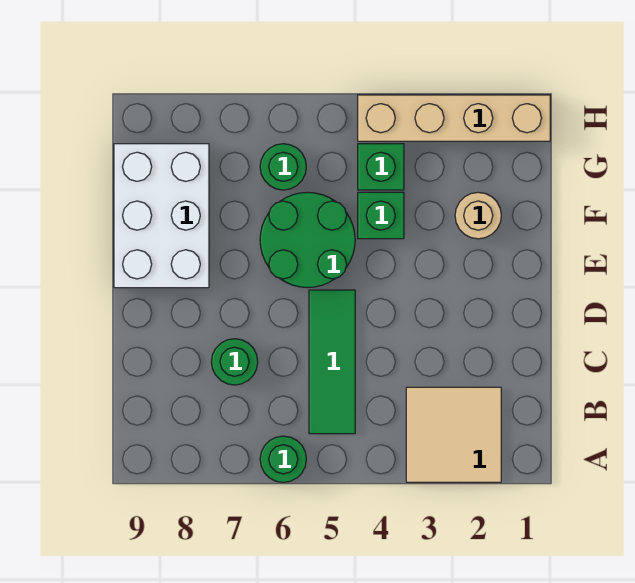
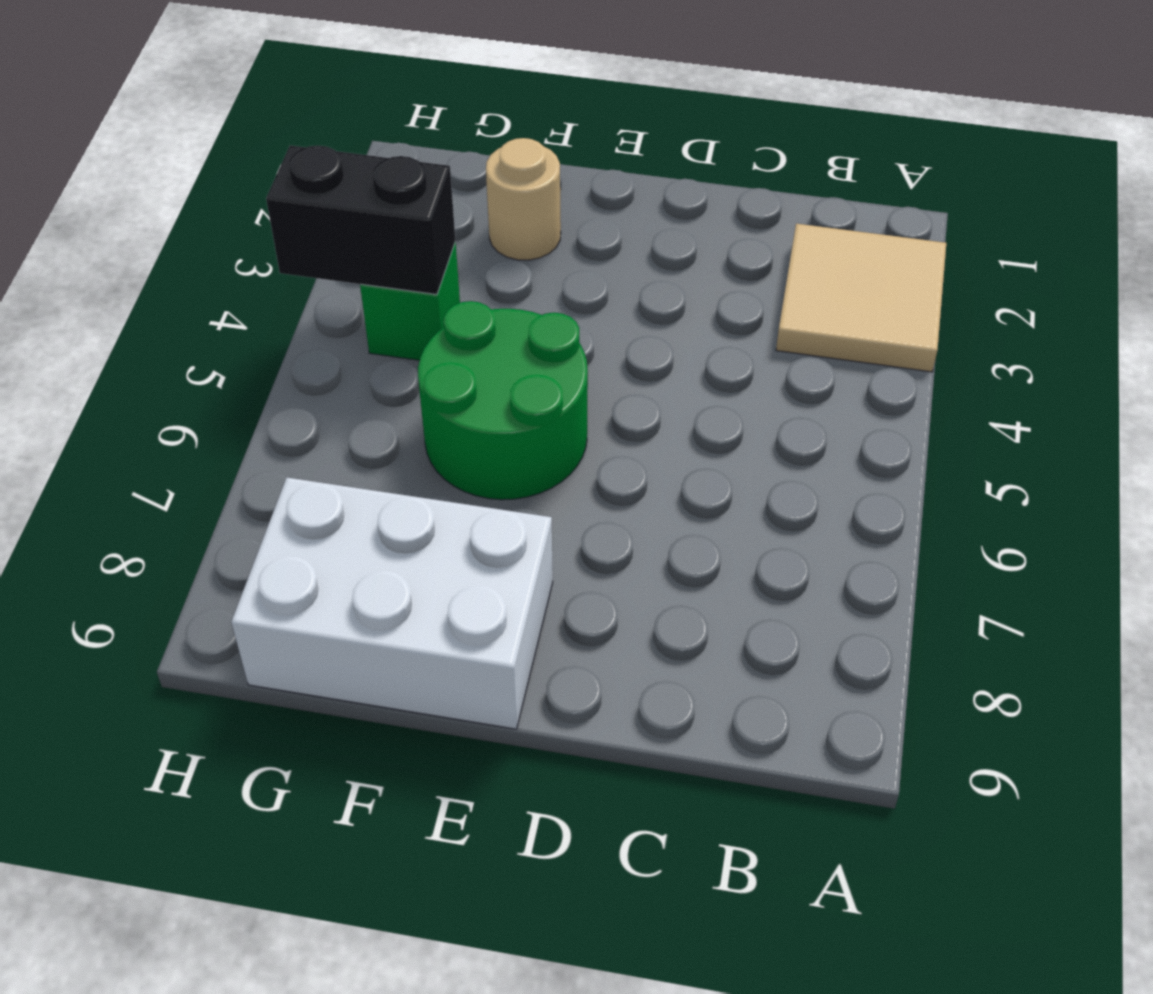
black 1x2 brick [266,145,455,295] -> none
none -> green 1x1 round brick [260,436,306,482]
none -> green 1x3 tile [309,290,355,434]

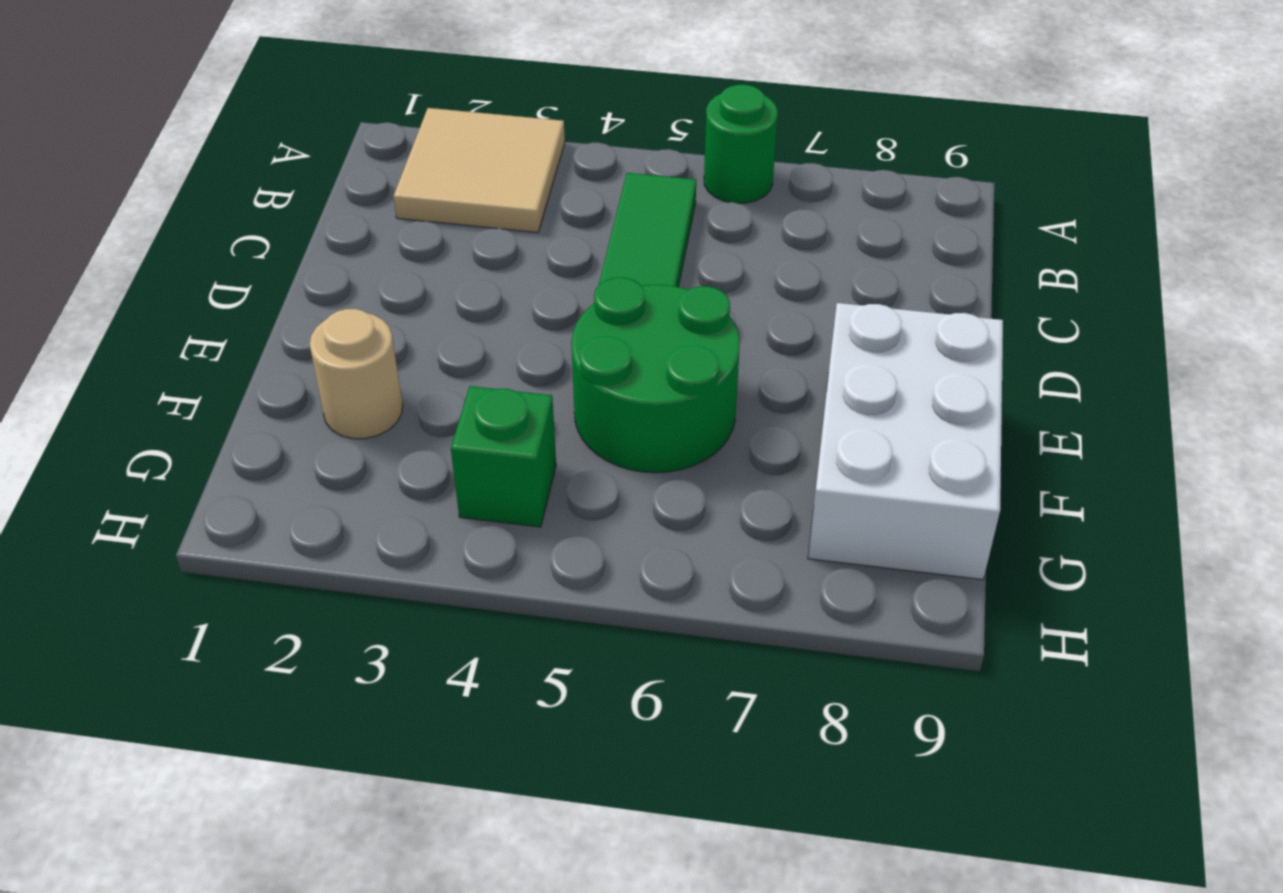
none -> green 1x1 round brick [211,339,258,385]
none -> green 1x1 brick [358,192,404,239]

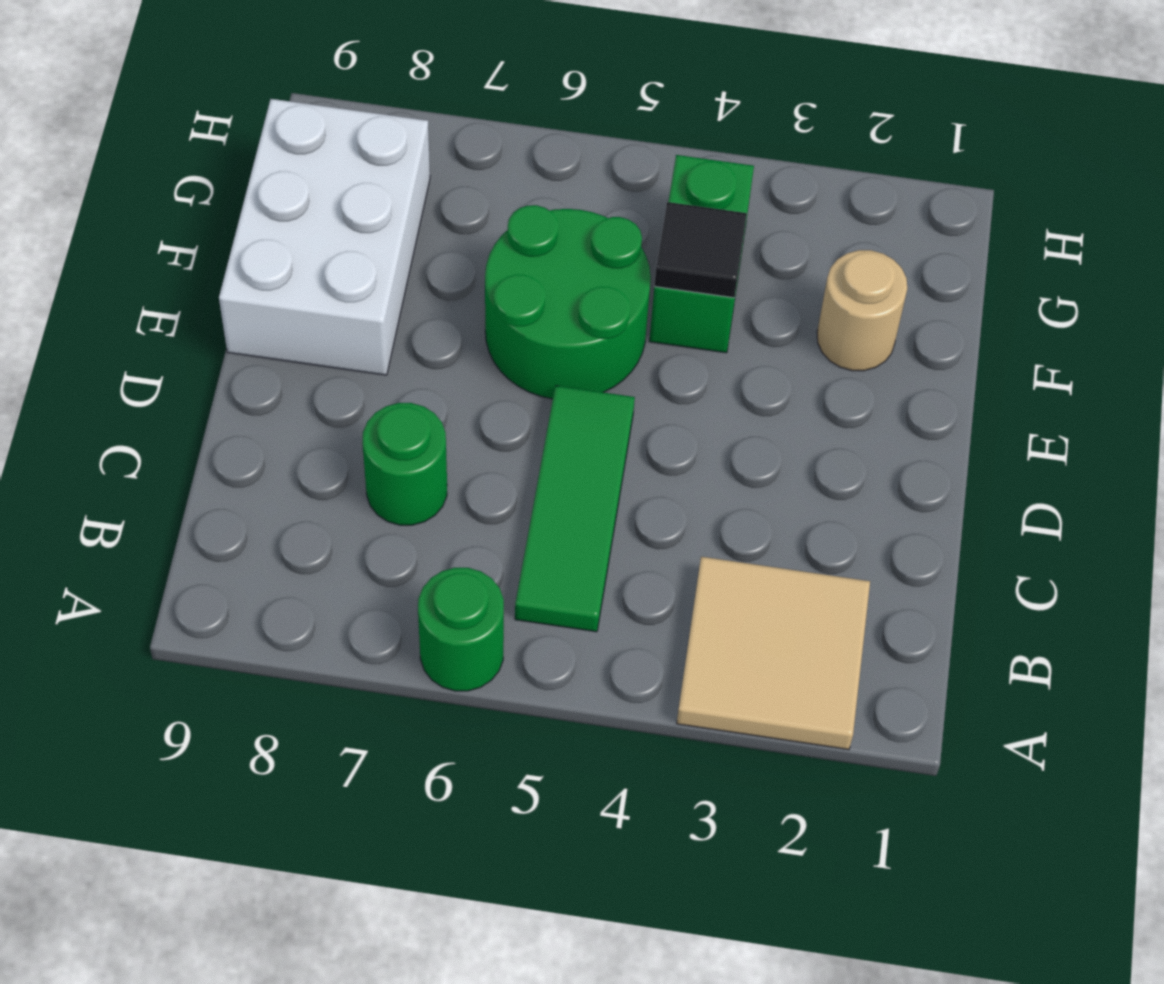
black 1x1 tile [654,202,747,298] -> none
none -> green 1x1 round brick [260,144,306,190]
none -> tan 1x4 brick [358,95,550,141]

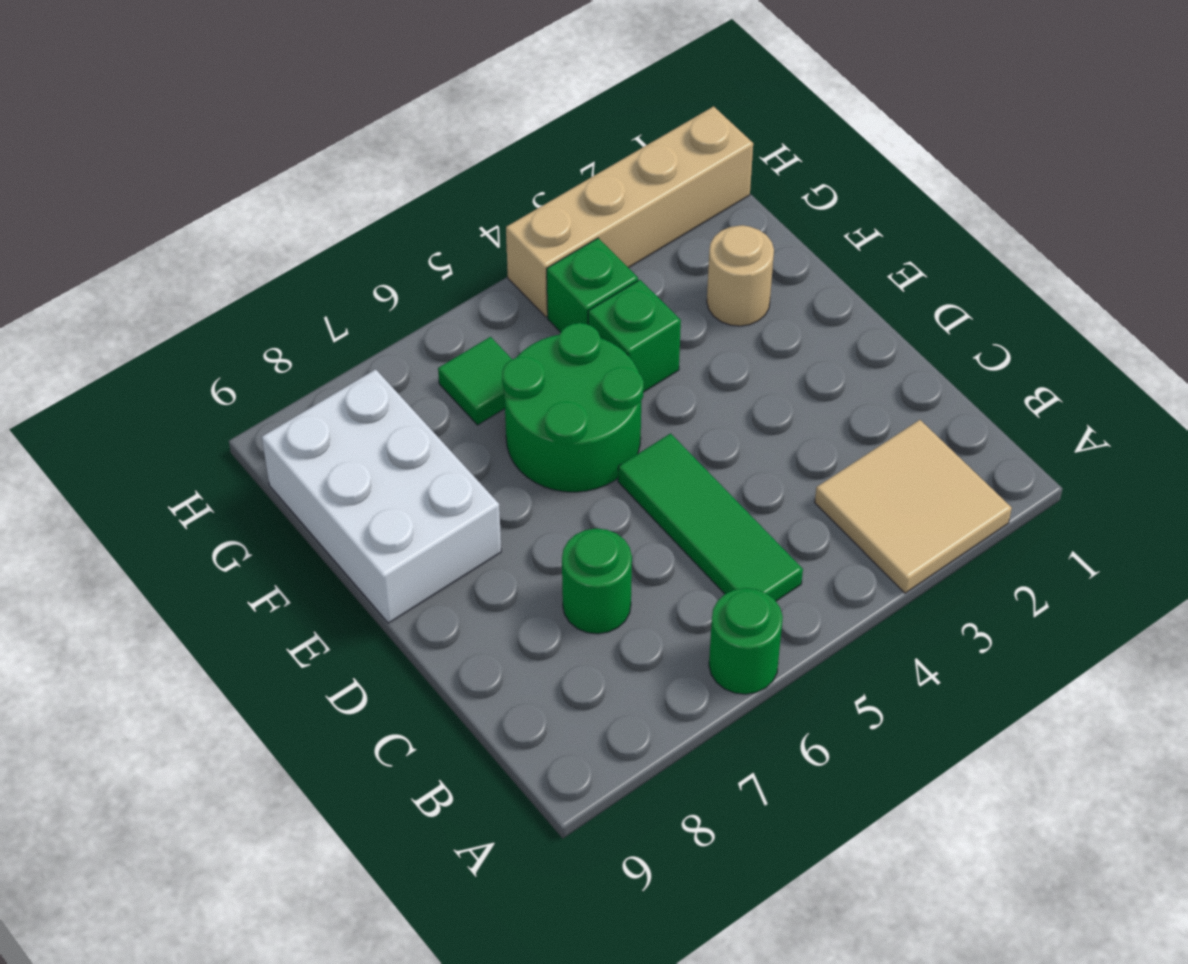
green 1x1 tile [438,337,512,425] -> green 1x1 round brick [260,144,306,190]

